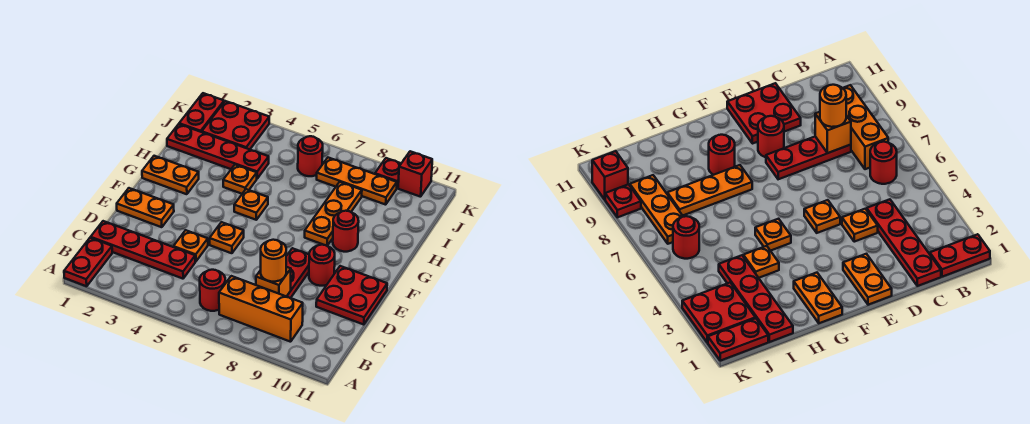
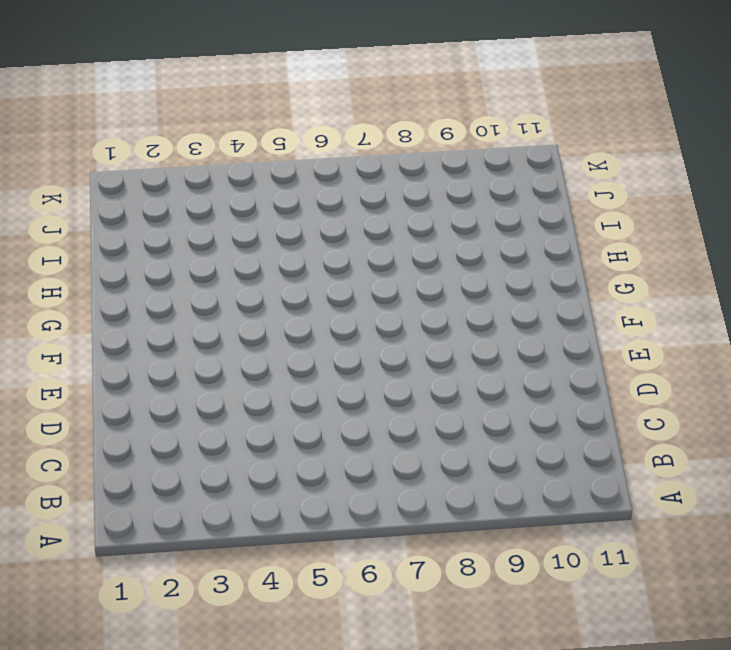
none -> red 1x2 plate [64,238,112,286]
none -> red 1x1 round brick [200,270,225,311]
none -> orange 1x3 brick [219,276,303,342]

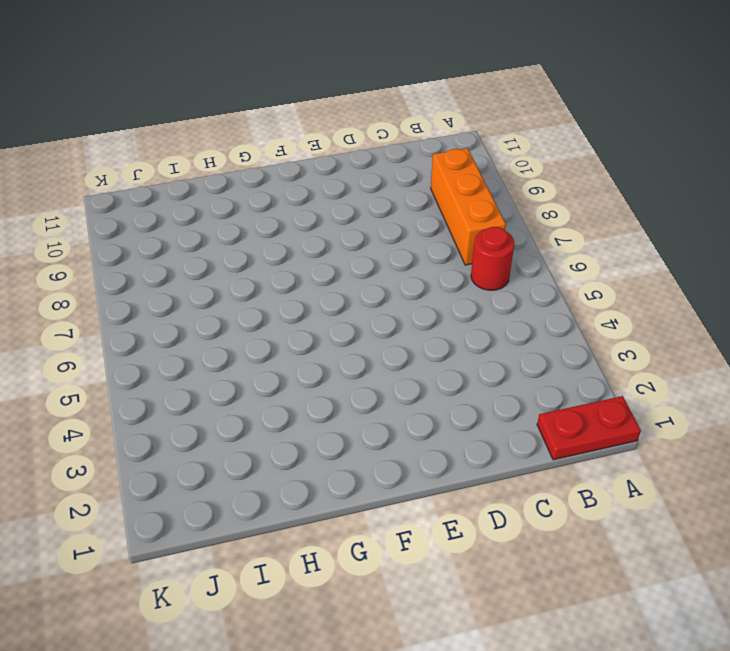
none -> red 1x4 plate [91,221,195,279]
none -> red 1x3 plate [286,248,309,298]
none -> orange 1x1 plate [173,230,208,262]

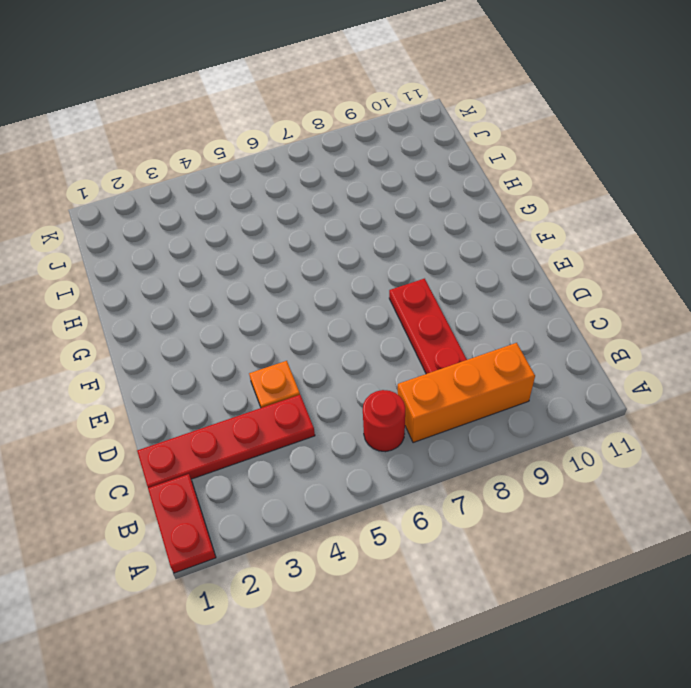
none -> red 2x2 plate [316,266,387,325]
none -> orange 1x2 plate [117,188,174,227]
none -> orange 1x1 plate [210,222,244,253]

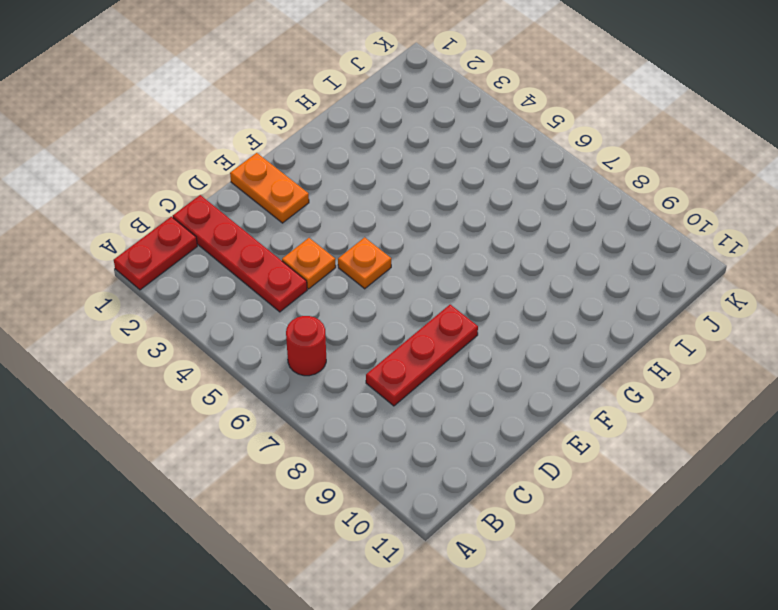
none -> orange 1x3 brick [219,276,303,342]
none -> red 2x2 plate [316,266,387,325]
none -> red 1x1 round brick [309,245,335,286]

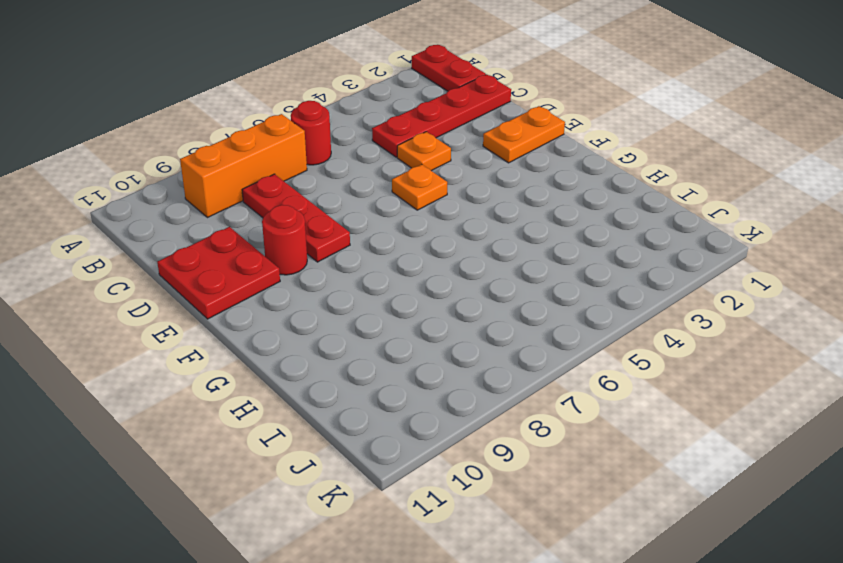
none -> orange 1x2 plate [142,156,199,194]
none -> orange 1x1 plate [234,189,268,220]
none -> orange 1x3 plate [305,182,362,246]

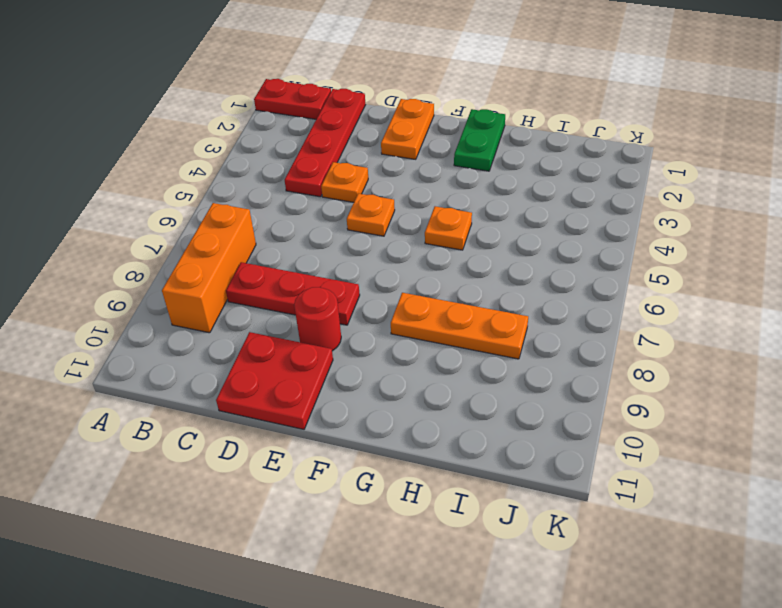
green 1x2 plate [454,109,505,171] -> orange 1x2 plate [142,156,199,194]
none -> red 1x1 round brick [200,270,225,311]
none -> red 1x1 round brick [333,211,359,252]
none -> orange 1x1 plate [223,165,257,194]

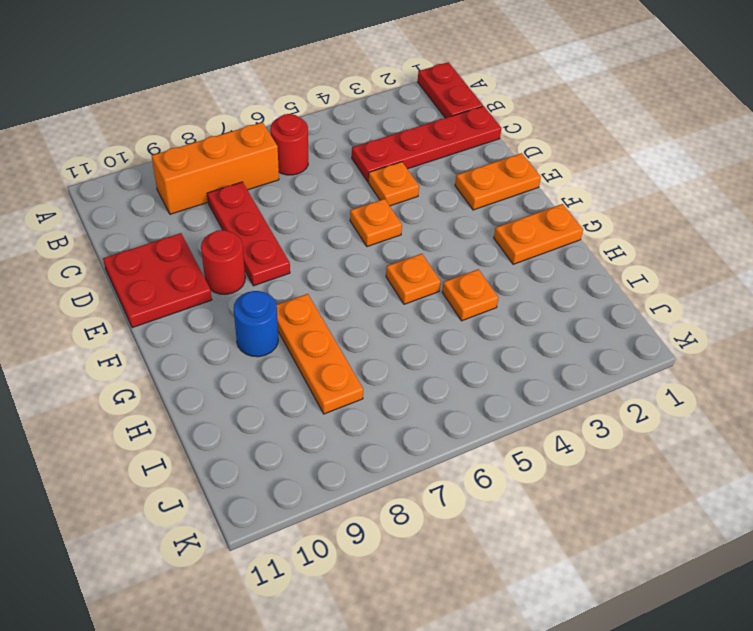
blue 1x1 round brick [234,291,278,357] -> red 1x1 round brick [333,211,359,252]
none -> red 1x4 plate [167,124,269,178]
none -> red 1x2 plate [179,93,224,132]
none -> red 2x2 plate [202,101,269,149]

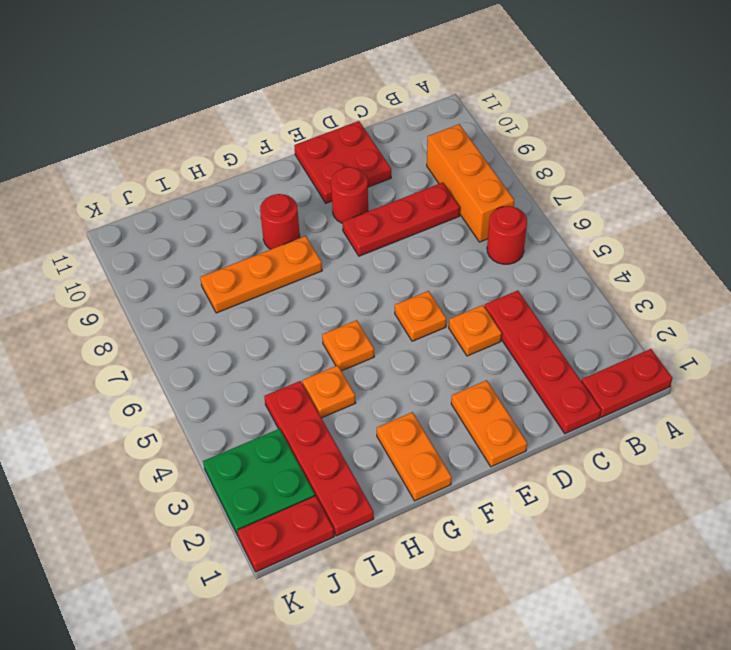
green 2x2 plate [203,429,315,535] -> red 2x2 plate [202,101,269,149]
none -> red 1x1 round brick [298,136,323,176]
none -> orange 1x3 plate [317,158,397,205]
none -> red 1x1 plate [375,158,401,188]

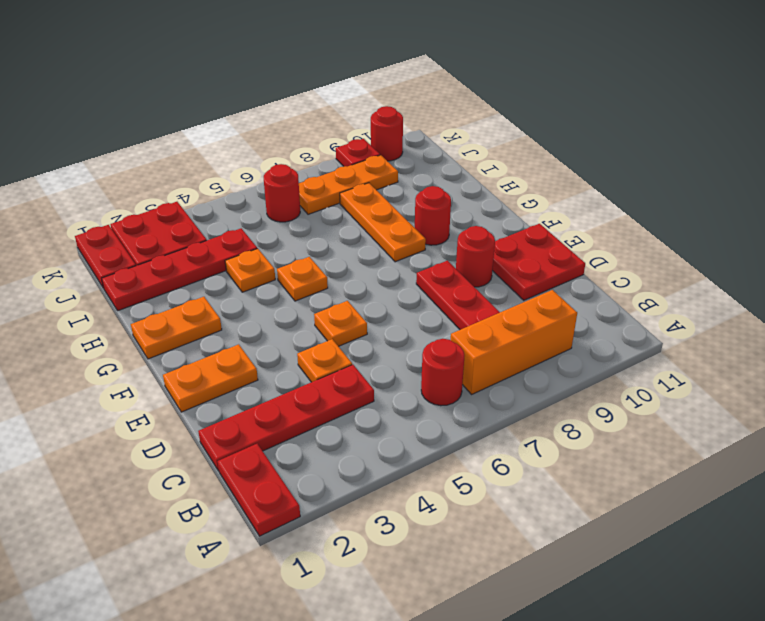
red 1x1 round brick [371,106,403,161] -> red 1x1 brick [398,151,432,197]
none -> orange 1x1 brick [256,267,291,297]
none -> orange 1x1 round brick [261,240,286,282]

